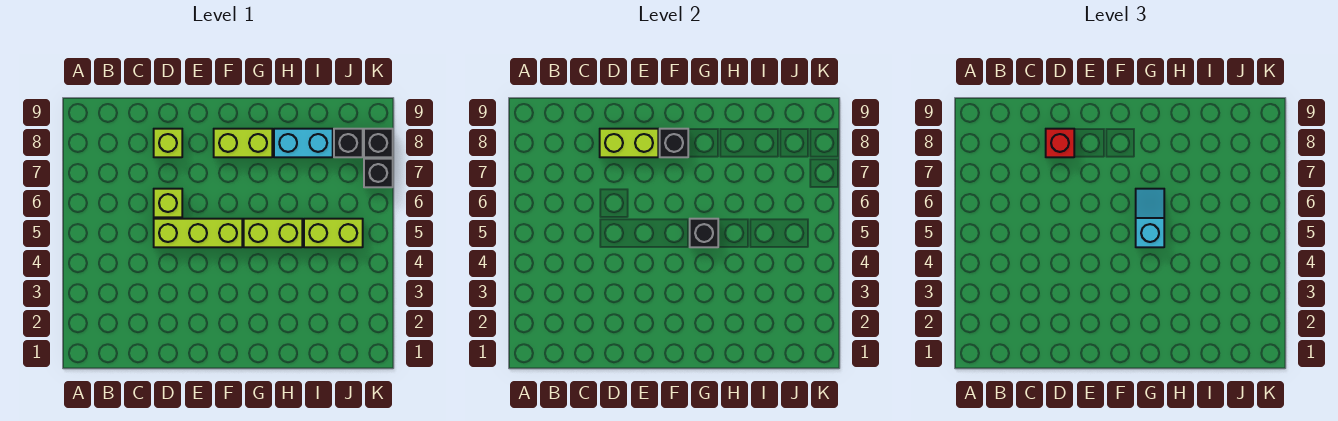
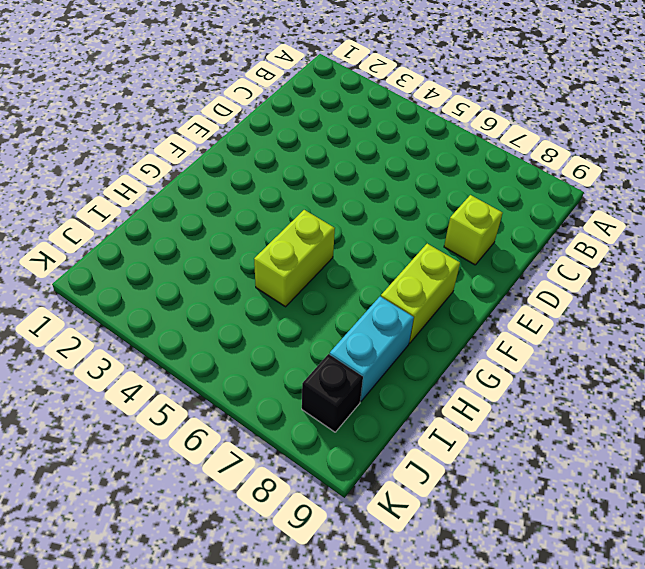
none -> lime 1x3 brick [154,219,242,247]
none -> lime 1x1 brick [154,189,182,217]
none -> lime 1x2 brick [304,219,363,247]

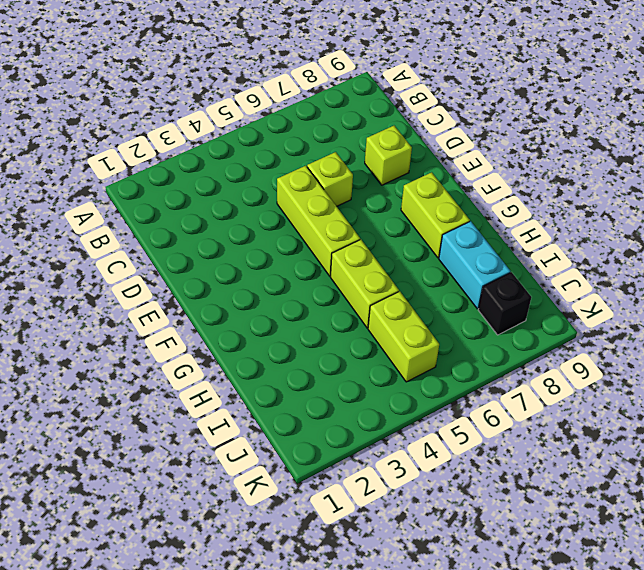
none -> black 1x1 brick [364,159,393,187]
none -> black 1x1 brick [364,129,393,157]
none -> lime 1x2 brick [600,129,658,157]

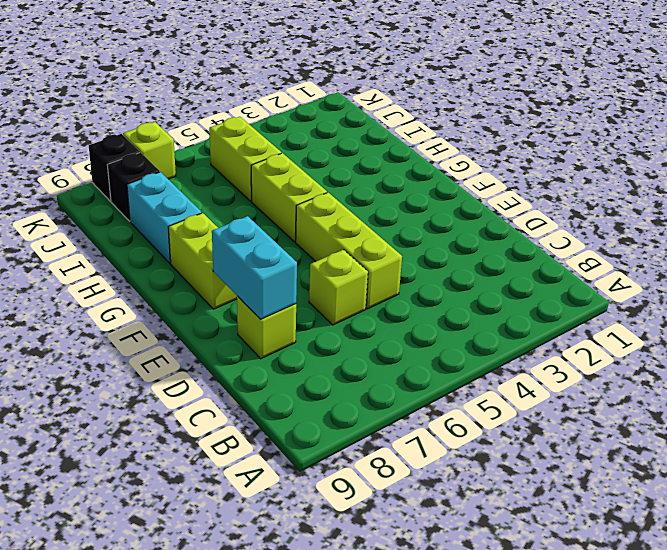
cyan 1x2 brick [212,216,297,319] -> lime 1x2 brick [600,129,658,157]
lime 1x1 brick [123,122,176,179] -> black 1x1 brick [364,159,393,187]
none -> black 1x1 brick [660,129,688,157]
none -> black 1x1 brick [690,219,718,247]
none -> red 1x1 brick [1046,129,1074,157]

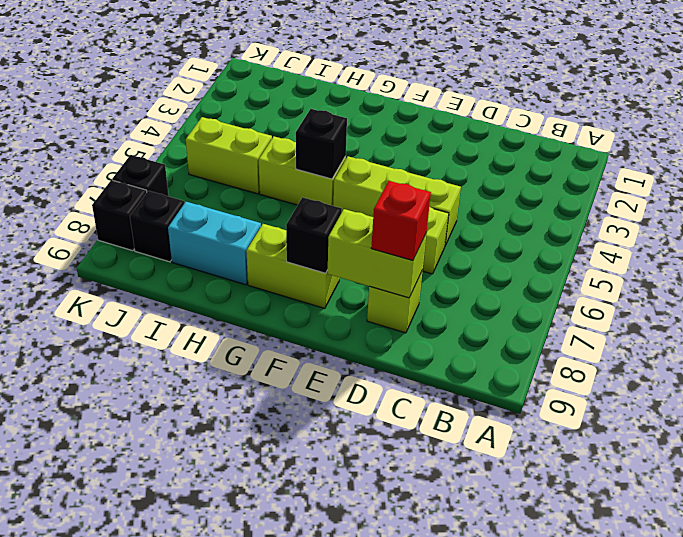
none -> cyan 1x2 slope [1136,189,1164,247]

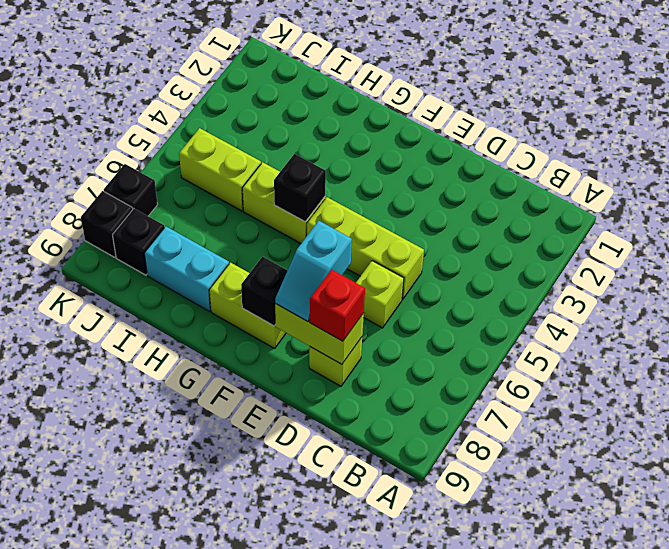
cyan 1x2 slope [275,221,352,322] -> cyan 1x2 slope moved to [1136,189,1164,247]

